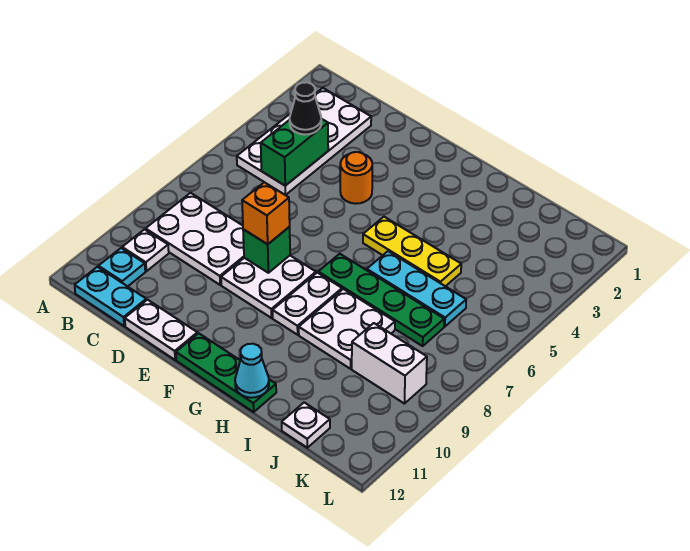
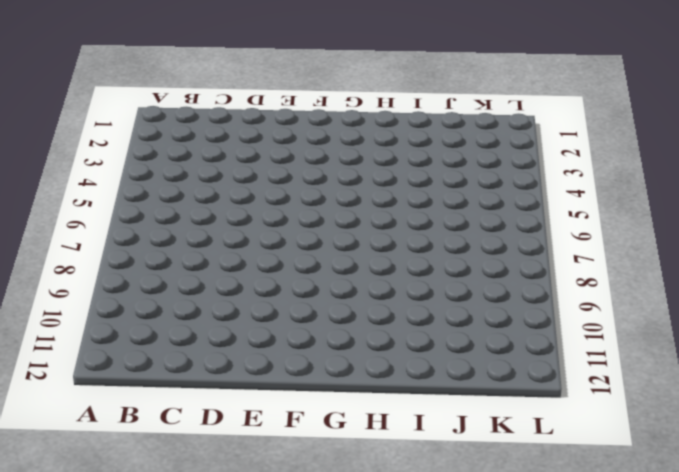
none -> white 2x4 plate [237,88,371,195]
none -> white 2x3 plate [146,193,244,285]
none -> white 1x1 plate [122,229,169,271]

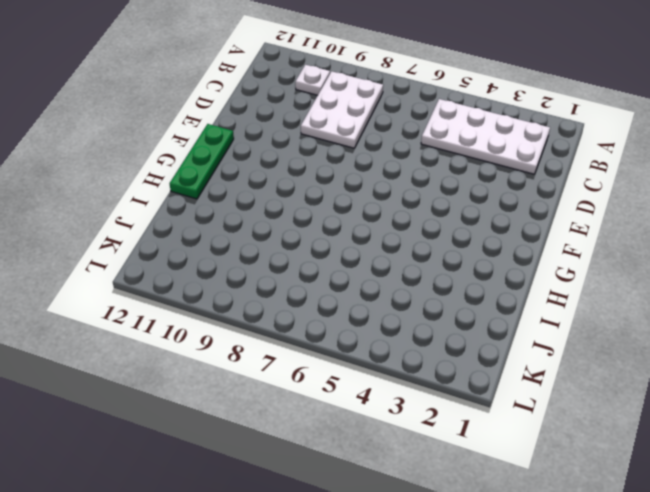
none -> cyan 1x1 plate [99,248,145,286]
none -> cyan 1x2 plate [75,267,146,326]
none -> white 1x2 plate [125,300,197,360]

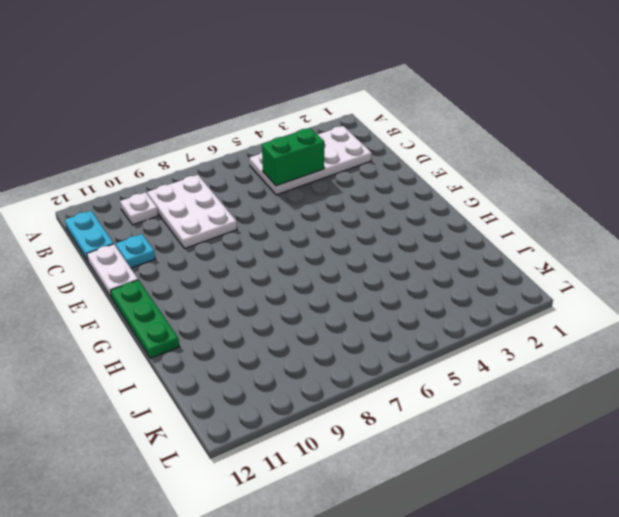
cyan 1x1 plate [116,234,155,268] -> cyan 1x1 plate moved to [99,248,145,286]
none -> orange 1x1 round brick [340,152,372,204]
none -> white 2x2 plate [221,256,316,318]
none -> yellow 1x3 plate [363,217,461,286]

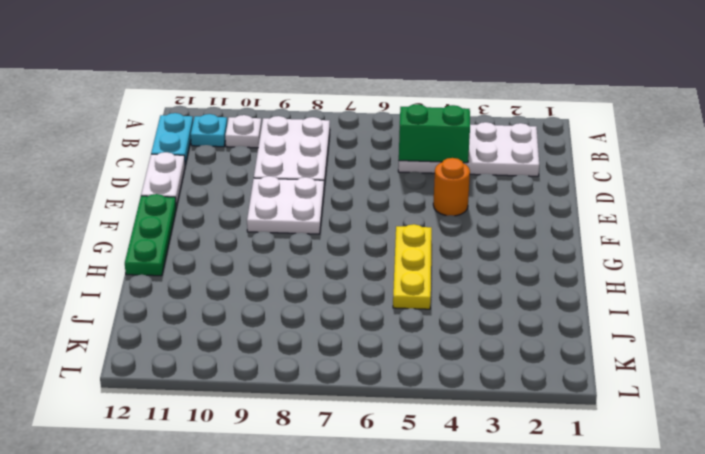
none -> green 1x4 plate [318,254,444,346]
none -> white 1x2 plate [273,273,342,335]
none -> cyan 1x3 plate [367,251,466,327]

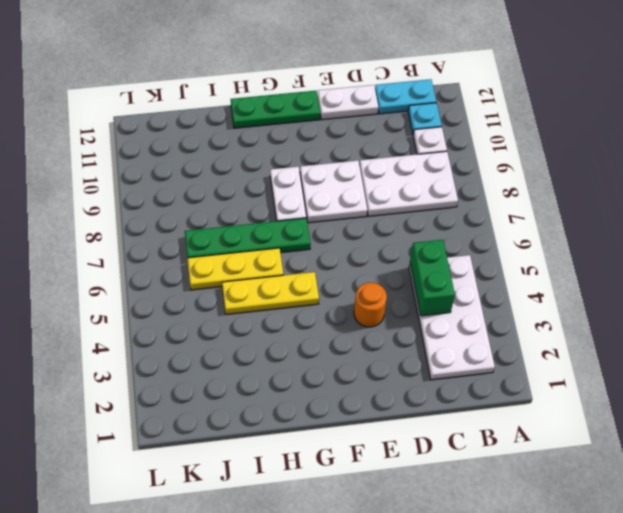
yellow 1x3 plate [187,248,283,290] -> cyan 1x3 plate [367,251,466,327]
none -> white 2x2 plate [299,289,395,369]
none -> white 1x2 brick [352,323,427,404]
none -> white 1x1 plate [282,402,330,448]

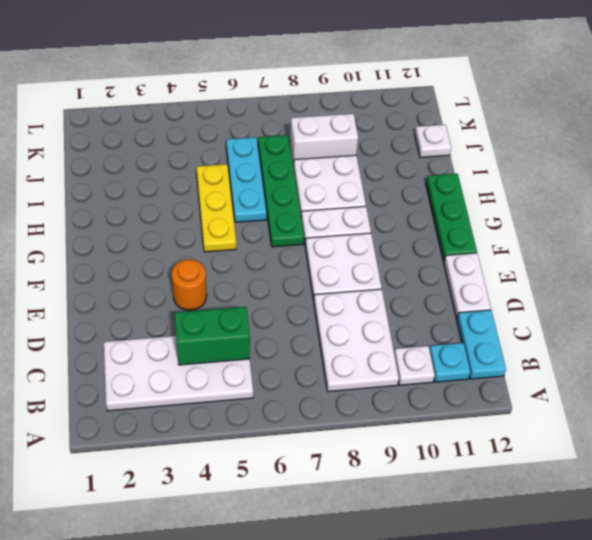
white 1x2 brick [290,114,358,166] -> white 1x2 brick turned to [352,323,427,404]
none -> green 1x1 brick [243,227,290,273]
none -> cyan 1x1 cone [235,344,269,398]
none -> black 1x1 cone [290,82,321,135]

